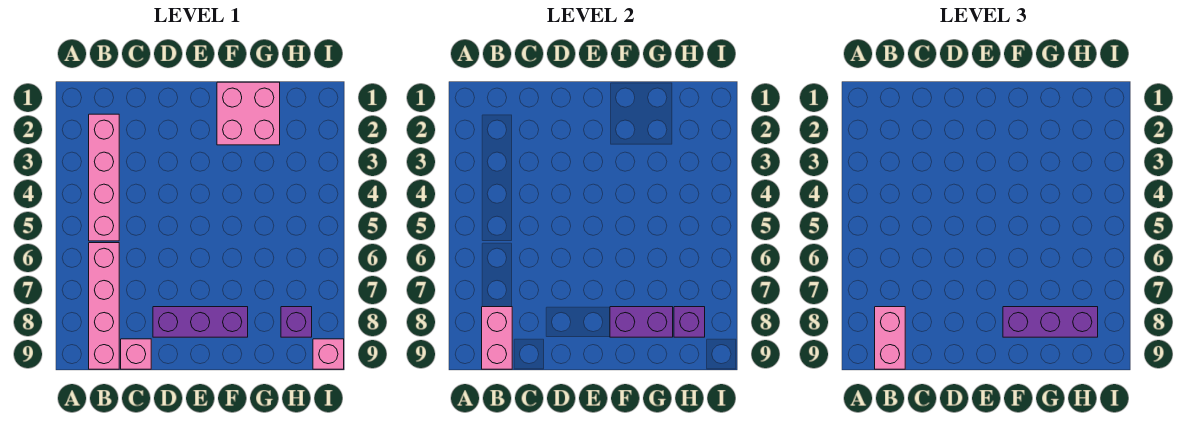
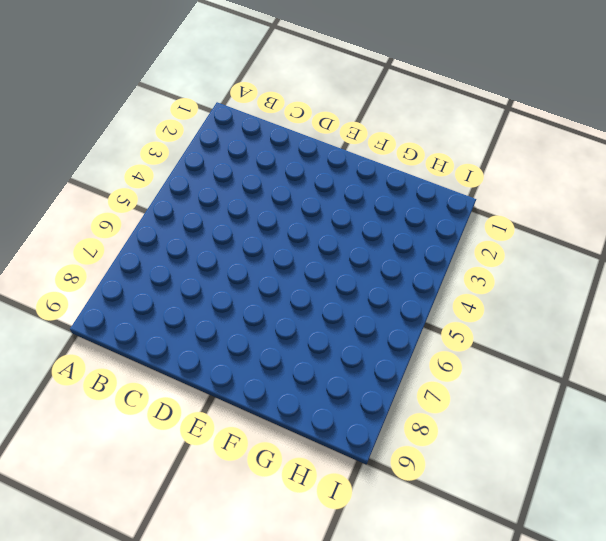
none -> pink 1x4 brick [89,114,119,241]
none -> pink 1x4 brick [89,243,119,369]
none -> pink 1x1 brick [121,339,151,369]

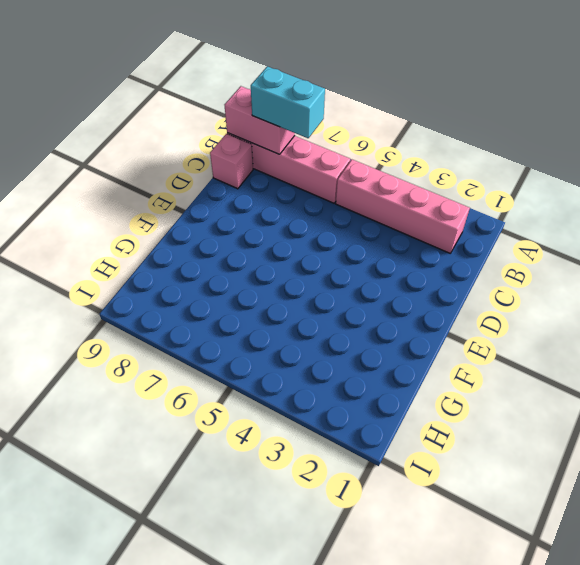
cyan 1x2 brick [251,66,325,138] -> pink 1x2 brick [875,307,905,369]
none -> purple 1x3 brick [153,307,248,337]
none -> pink 2x2 brick [217,82,280,145]
none -> purple 1x1 brick [281,307,312,337]

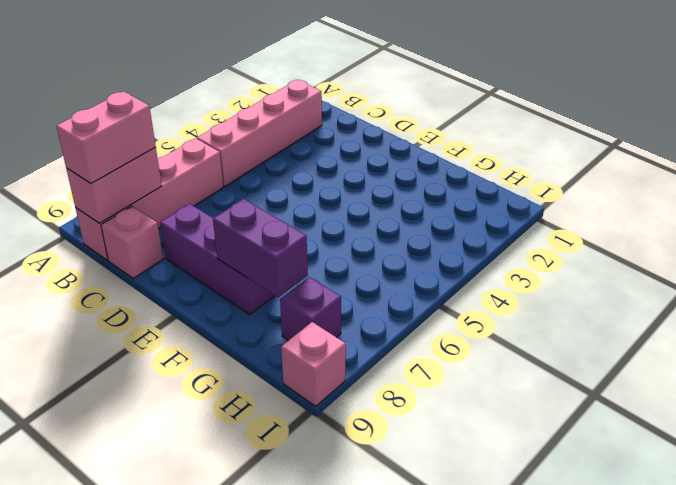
none -> pink 2x2 brick [217,82,280,145]
none -> purple 1x1 brick [674,307,705,337]
none -> purple 1x3 brick [1003,307,1098,337]

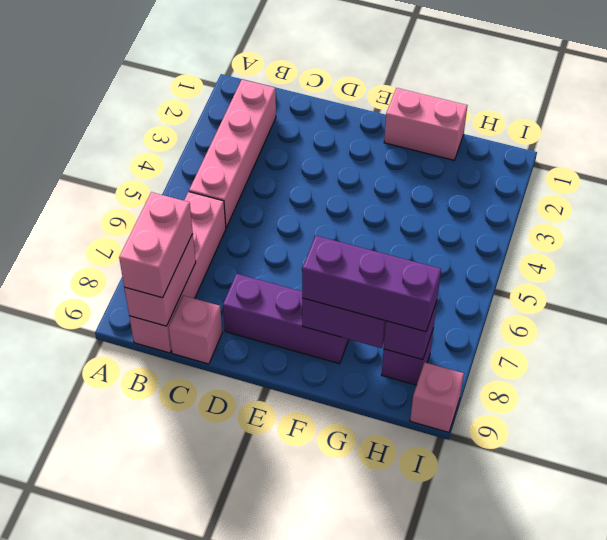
pink 1x2 brick [384,88,468,160] -> pink 2x2 brick [217,82,280,145]

